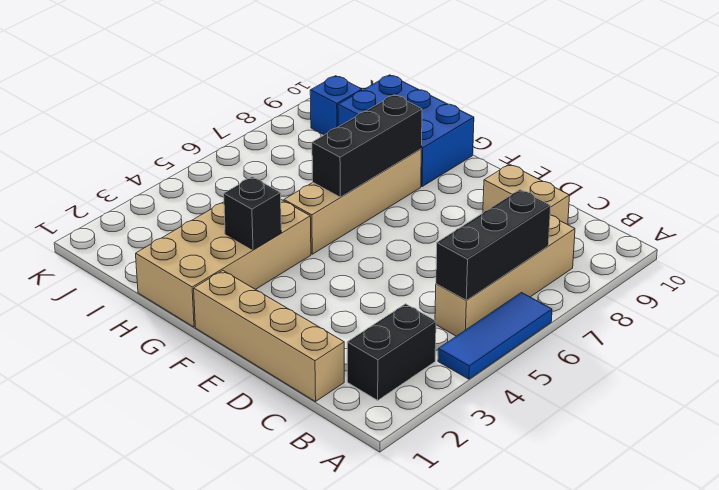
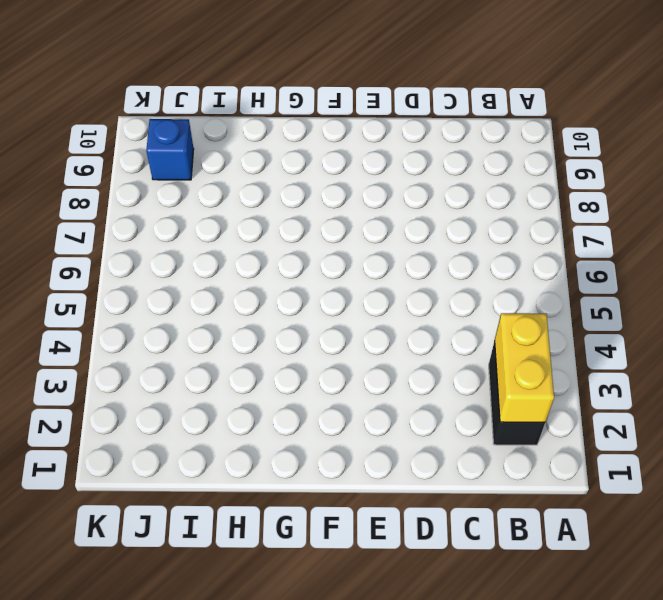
yellow 1x2 brick [495,313,554,422] -> none
none -> blue 1x3 tile [438,293,552,379]
none -> tan 1x4 brick [435,215,575,336]
none -> tan 1x4 brick [194,271,344,401]

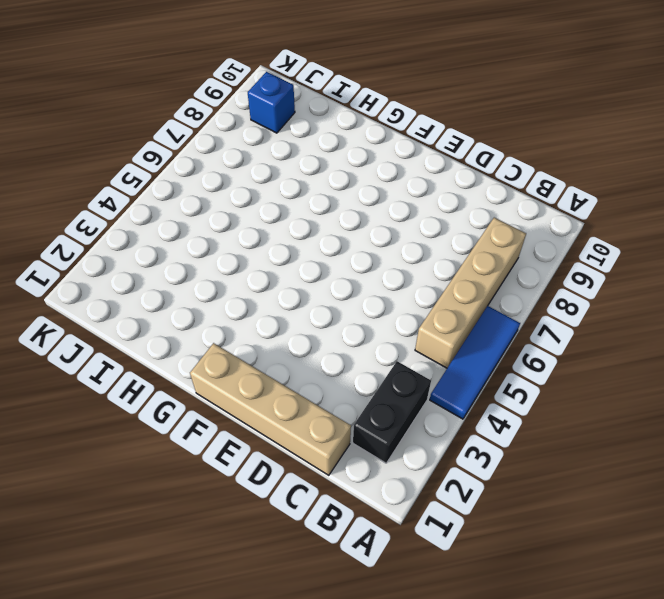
none -> tan 1x2 brick [483,164,570,225]
none -> tan 2x4 brick [136,200,311,327]
none -> tan 1x4 brick [284,149,421,254]

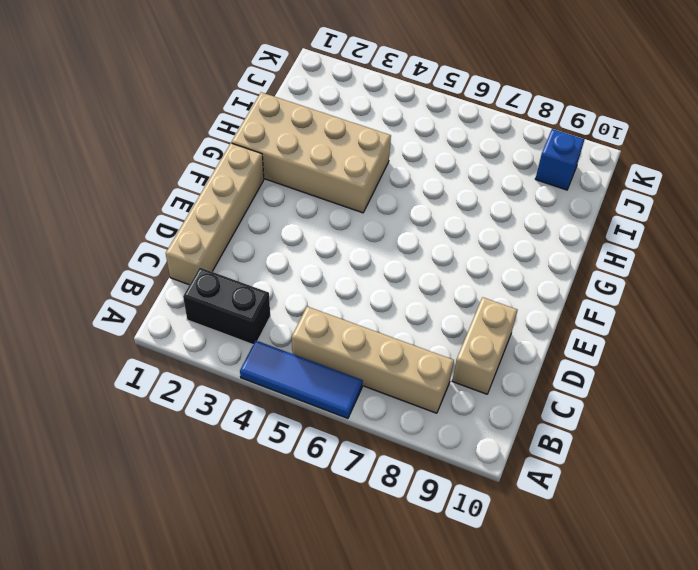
none -> tan 1x4 brick [284,149,421,254]
none -> blue 2x3 brick [338,75,474,187]
none -> black 1x3 brick [436,190,551,300]

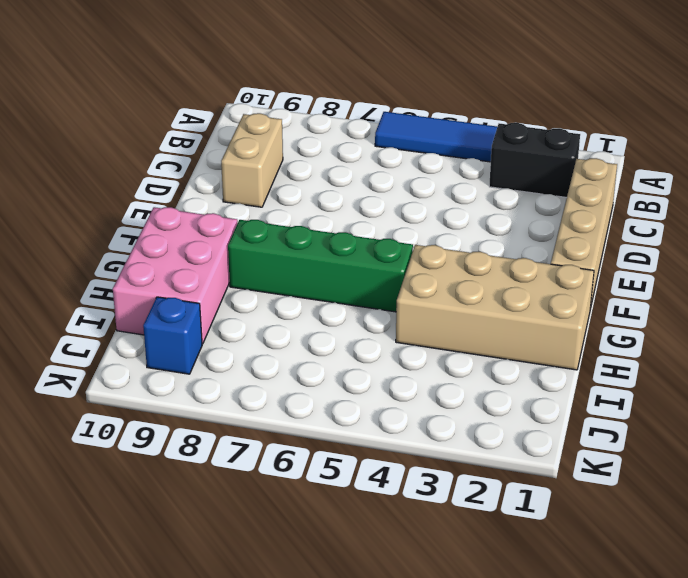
green 1x4 brick [228,220,413,312] -> tan 1x4 brick [284,149,421,254]
pink 2x3 brick [113,207,238,344] -> blue 2x3 brick [338,75,474,187]
none -> tan 1x4 brick [435,215,575,336]
none -> black 1x3 brick [436,190,551,300]
none -> black 1x1 brick [224,177,281,250]

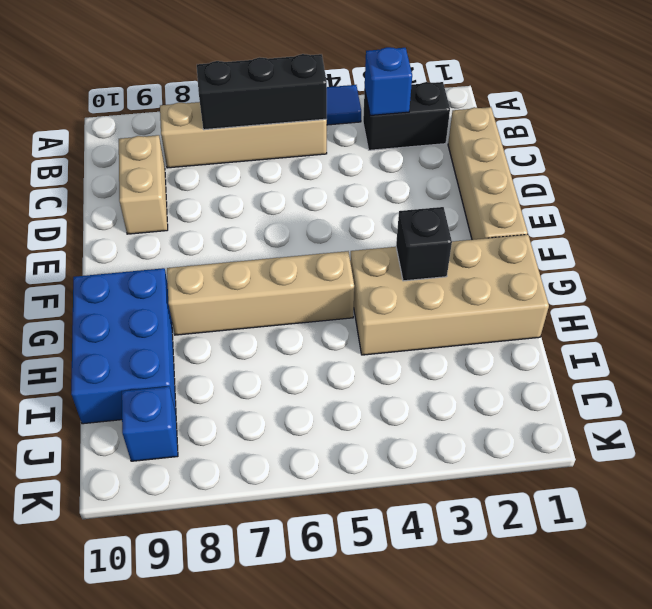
blue 1x1 brick [365,47,412,116] -> none
none -> black 1x3 brick [312,95,422,197]

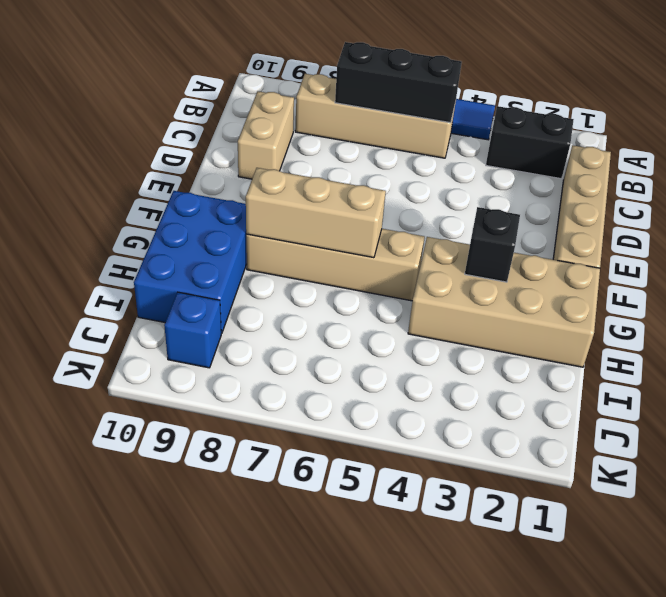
tan 1x3 brick [246,168,386,258] -> black 1x3 brick [312,95,422,197]

